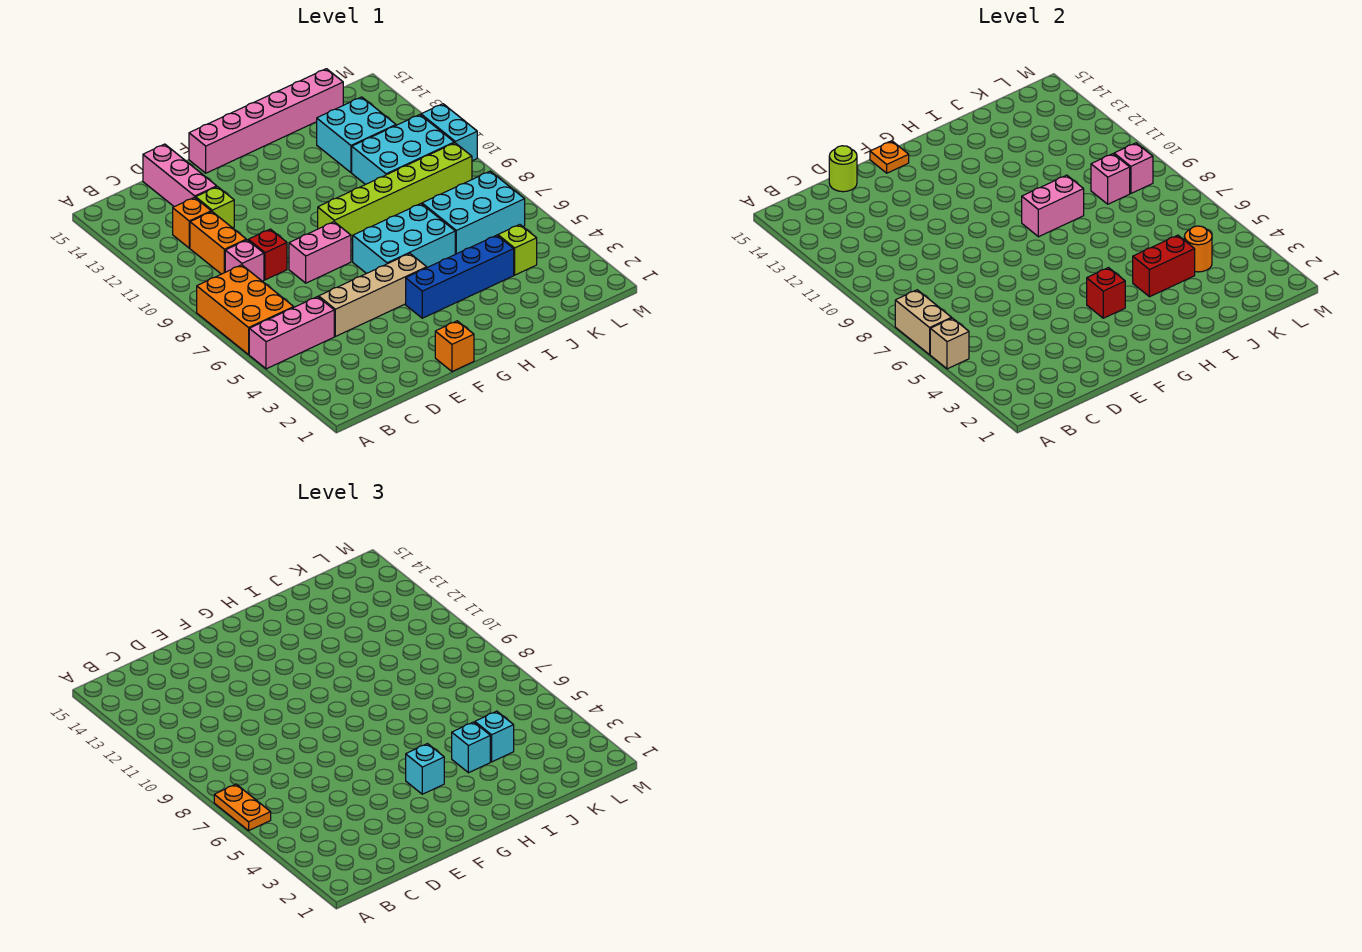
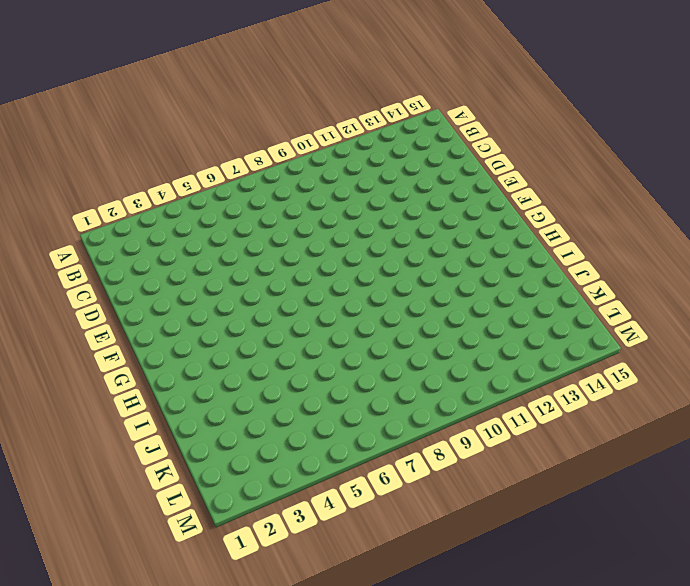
none -> pink 1x3 brick [249,297,334,369]
none -> orange 2x3 brick [197,265,294,355]
none -> pink 1x1 brick [225,240,264,281]
none -> orange 1x2 brick [190,212,246,274]

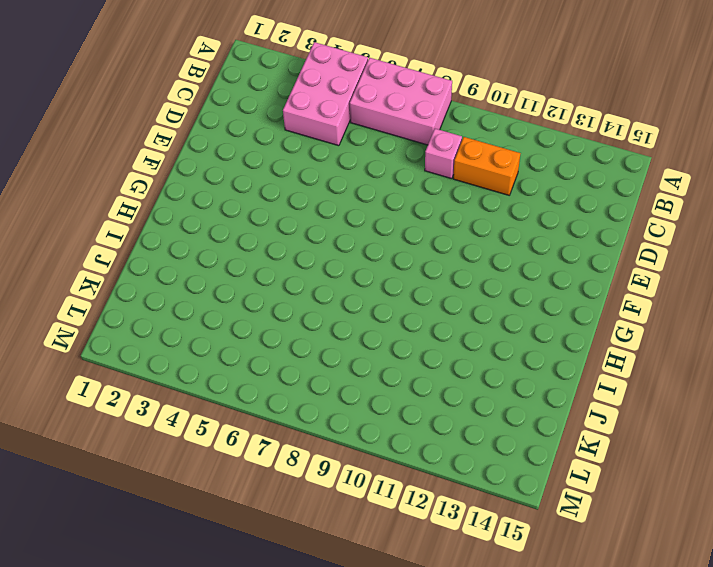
pink 2x3 brick [283,42,368,146] -> pink 1x3 brick [249,297,334,369]
pink 2x3 brick [350,58,452,145] -> orange 2x3 brick [197,265,294,355]
none -> orange 1x1 brick [173,197,211,248]
none -> tan 1x4 brick [319,254,427,336]
none -> red 1x1 brick [248,229,287,280]
none -> lime 1x1 brick [196,187,234,228]

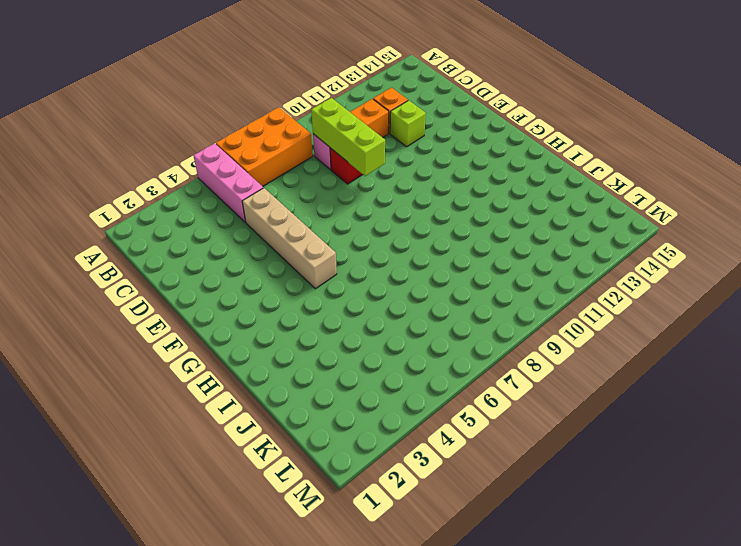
lime 1x3 brick [311,98,385,176] -> none
none -> pink 1x3 brick [143,144,217,207]
none -> pink 1x2 brick [289,222,351,283]
none -> orange 1x1 brick [435,321,474,371]
none -> pink 1x6 brick [189,69,343,173]

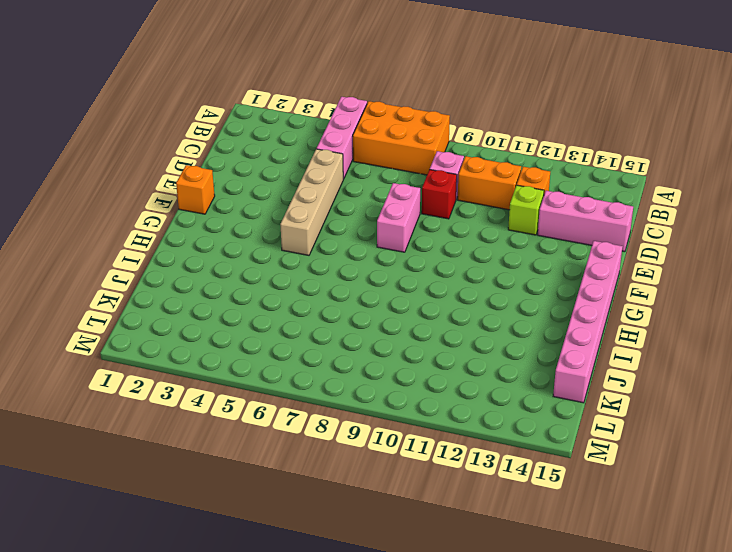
none -> blue 1x4 brick [406,235,514,318]
none -> cyan 2x3 brick [353,204,455,274]
none -> lime 1x6 brick [318,143,472,240]
none -> cyan 2x3 brick [422,171,525,254]

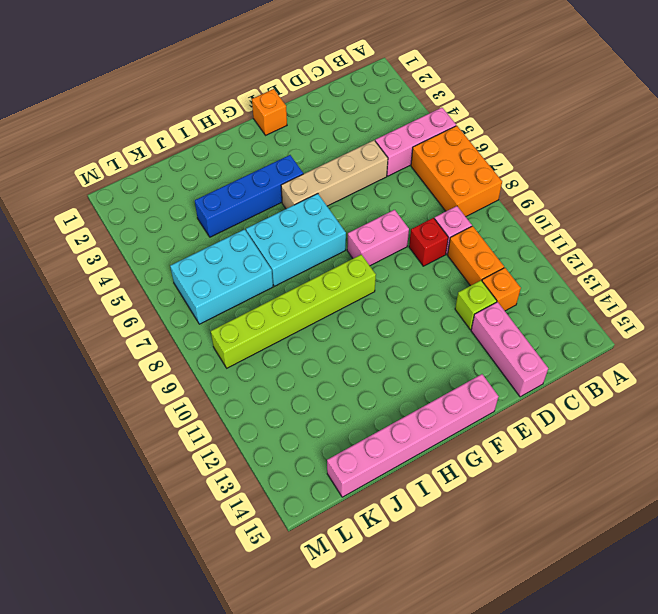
none -> cyan 2x3 brick [352,115,454,185]
none -> cyan 2x2 brick [317,97,396,173]
none -> lime 1x1 brick [498,225,537,275]
none -> cyan 1x2 brick [421,104,477,161]

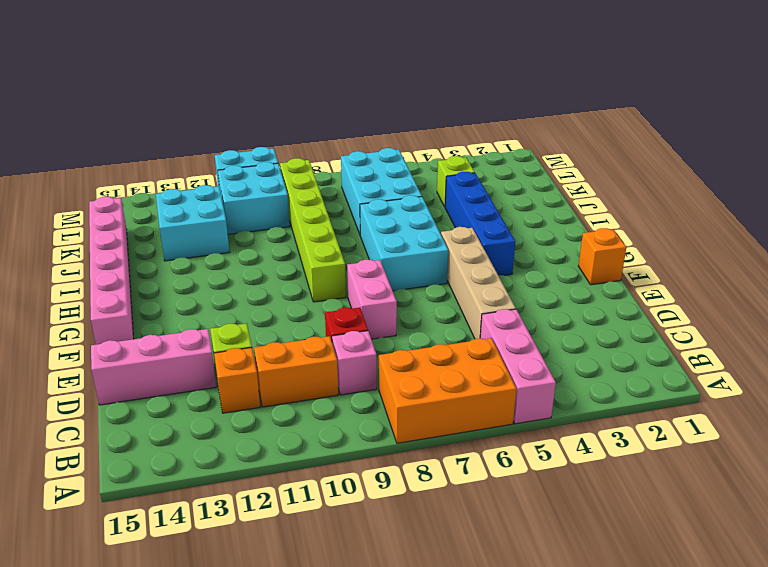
cyan 2x2 brick [218,162,290,234] -> cyan 2x3 brick [352,115,454,185]
none -> tan 1x1 brick [930,318,969,369]
none -> tan 1x2 brick [895,290,951,355]
none -> lime 1x1 round brick [829,146,857,192]
none -> orange 1x1 plate [870,141,909,173]

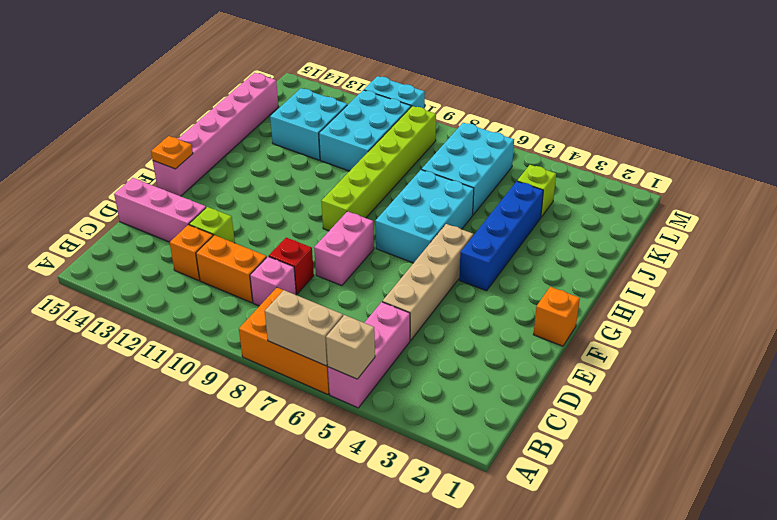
none -> lime 1x1 round brick [829,146,857,192]
none -> red 1x1 brick [1087,268,1125,318]
none -> pink 1x2 brick [1022,175,1084,237]
none -> red 1x2 brick [1133,235,1195,297]

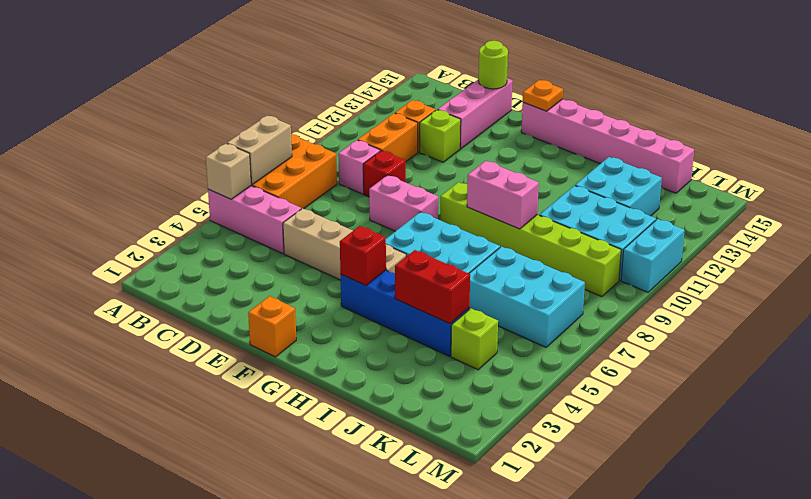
none -> orange 1x1 round brick [1184,226,1212,272]
none -> pink 1x1 brick [1091,154,1130,204]
none -> pink 1x1 brick [1114,143,1153,193]
none -> orange 1x2 plate [214,784,271,831]

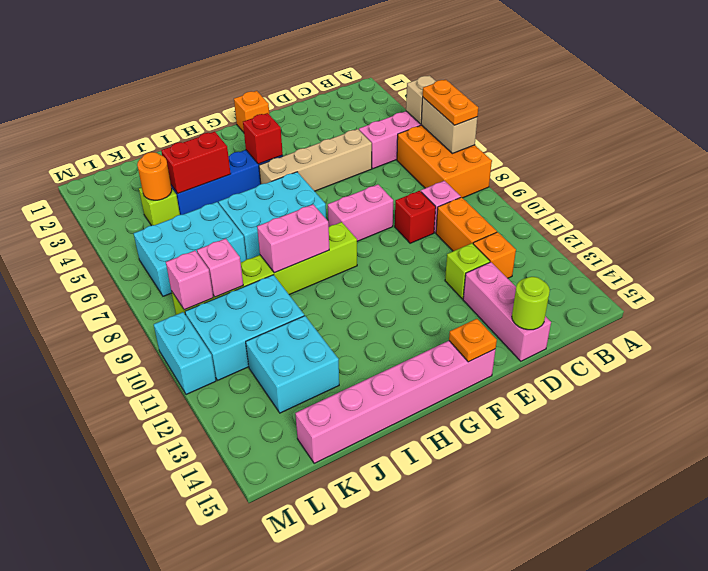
none -> cyan 1x1 brick [406,744,444,794]
none -> cyan 1x1 brick [452,722,490,773]
none -> cyan 1x1 brick [475,711,514,762]

